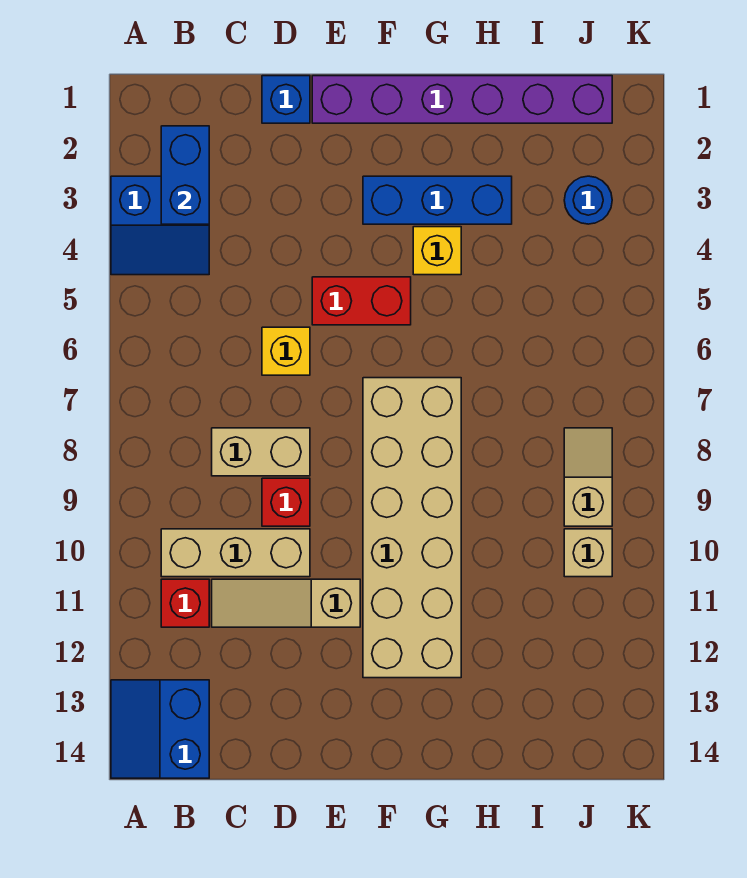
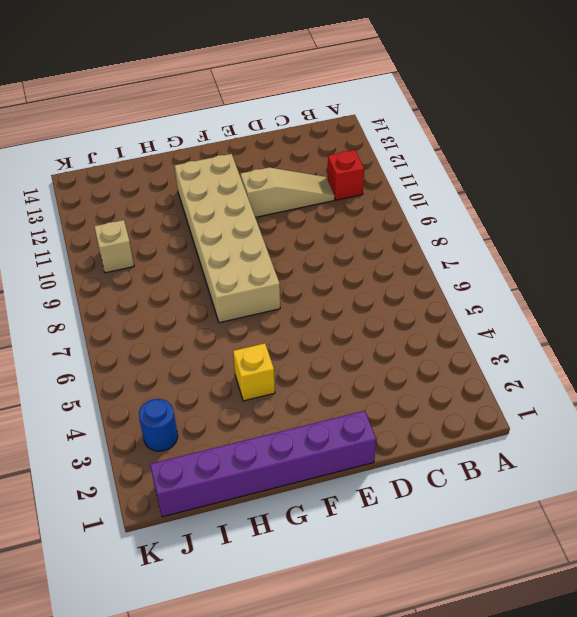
none -> blue 2x2 slope [111,176,209,275]
none -> blue 2x2 slope [111,680,209,778]
none -> tan 1x3 brick [161,529,310,577]

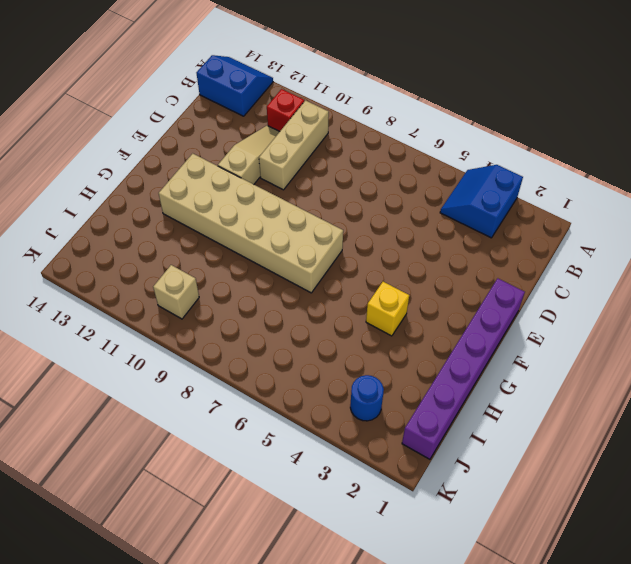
none -> tan 1x2 brick [212,428,310,476]
none -> blue 1x1 brick [262,76,310,123]
none -> yellow 1x1 brick [262,327,310,375]

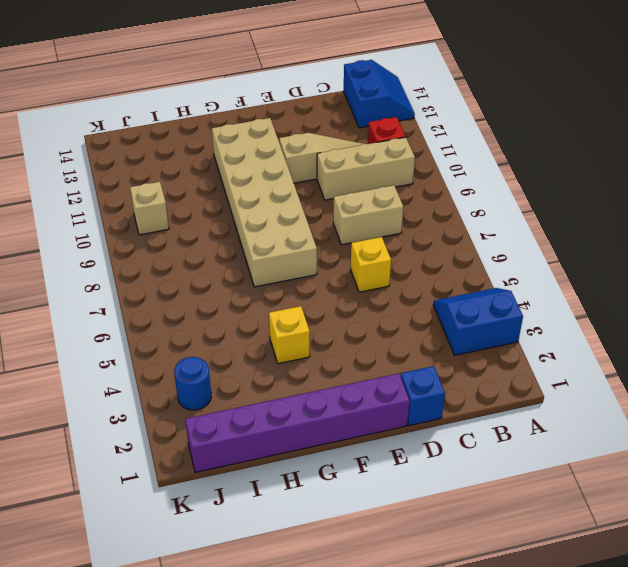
none -> red 1x1 brick [262,478,310,526]
none -> red 1x2 brick [312,277,411,325]
none -> blue 1x3 brick [363,176,512,224]

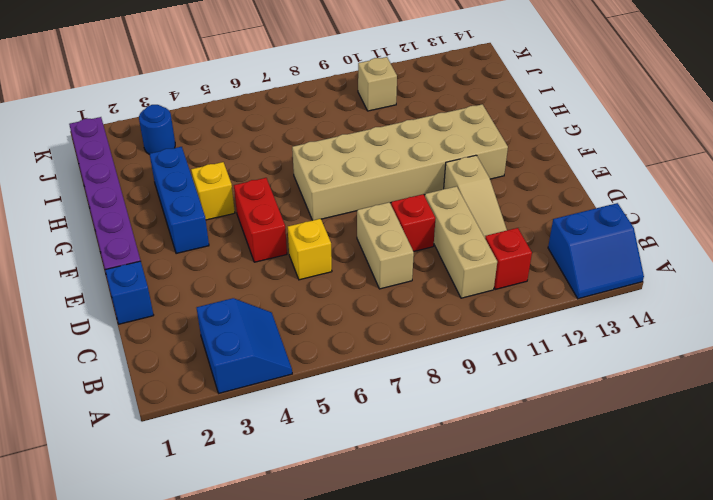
none -> tan 1x2 slope [564,428,612,526]
none -> blue 1x2 brick [161,126,209,224]

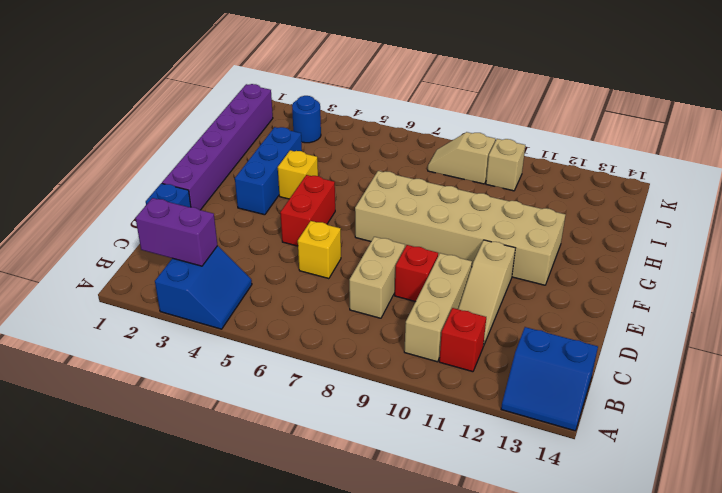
purple 1x2 brick [136,198,218,266] -> blue 1x2 brick [161,126,209,224]

